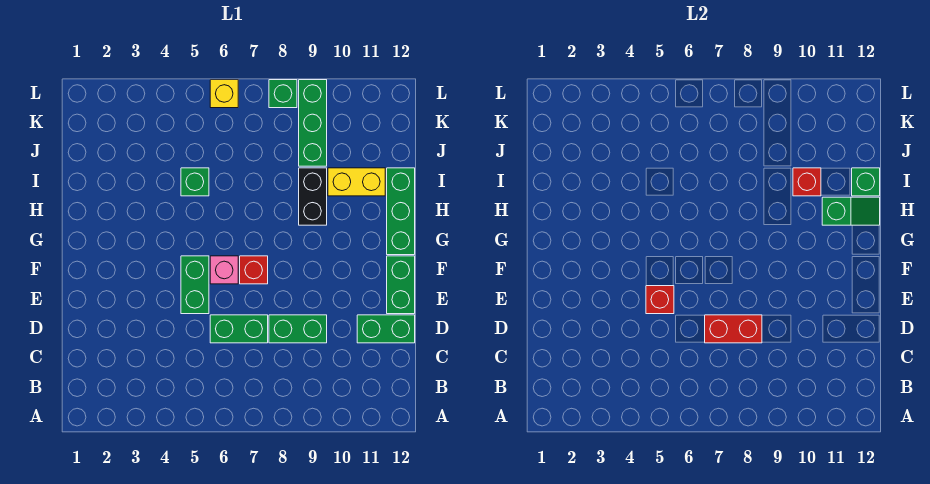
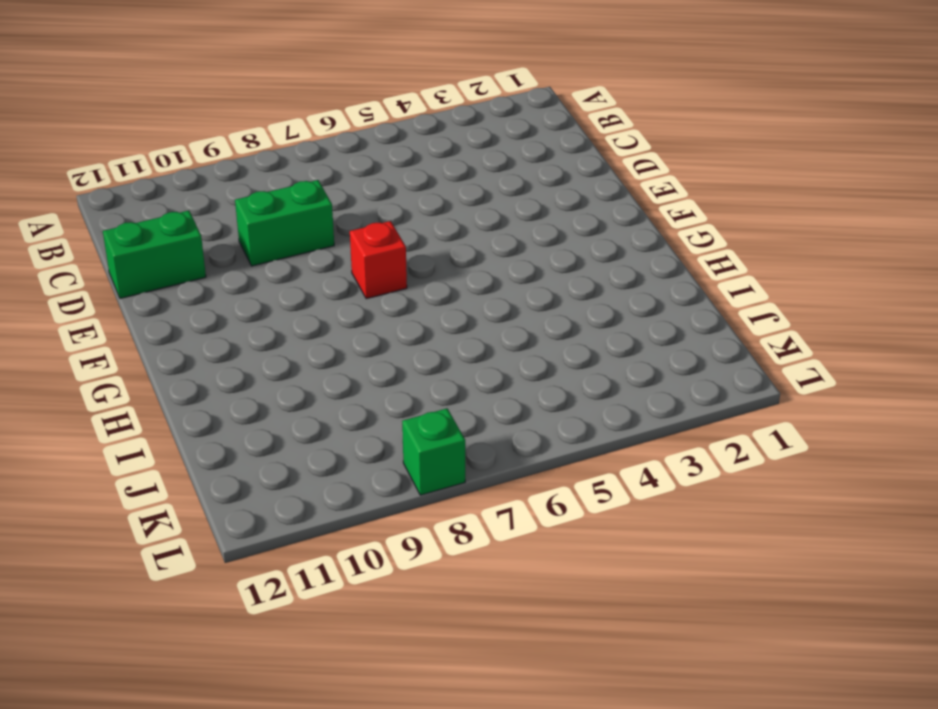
none -> green 1x2 brick [210,315,268,343]
none -> green 1x2 brick [181,256,209,314]
none -> green 1x2 brick [387,256,415,314]

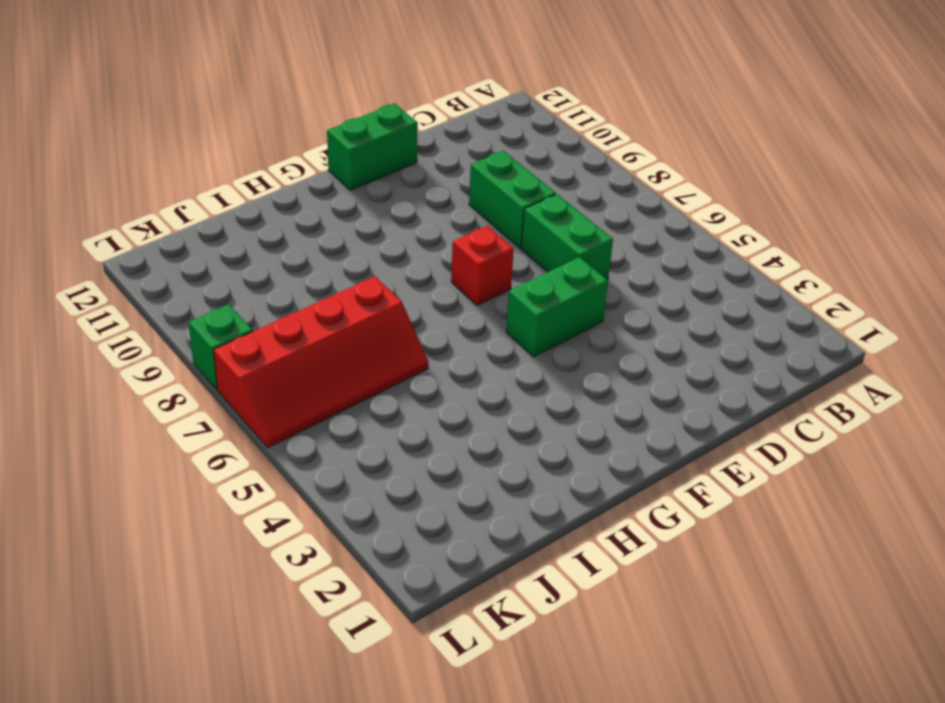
red 2x4 slope [213,277,428,447] -> yellow 1x1 brick [210,80,238,108]
none -> green 1x2 brick [357,315,415,343]
none -> pink 1x1 brick [210,256,238,284]
none -> green 1x3 brick [387,168,415,255]

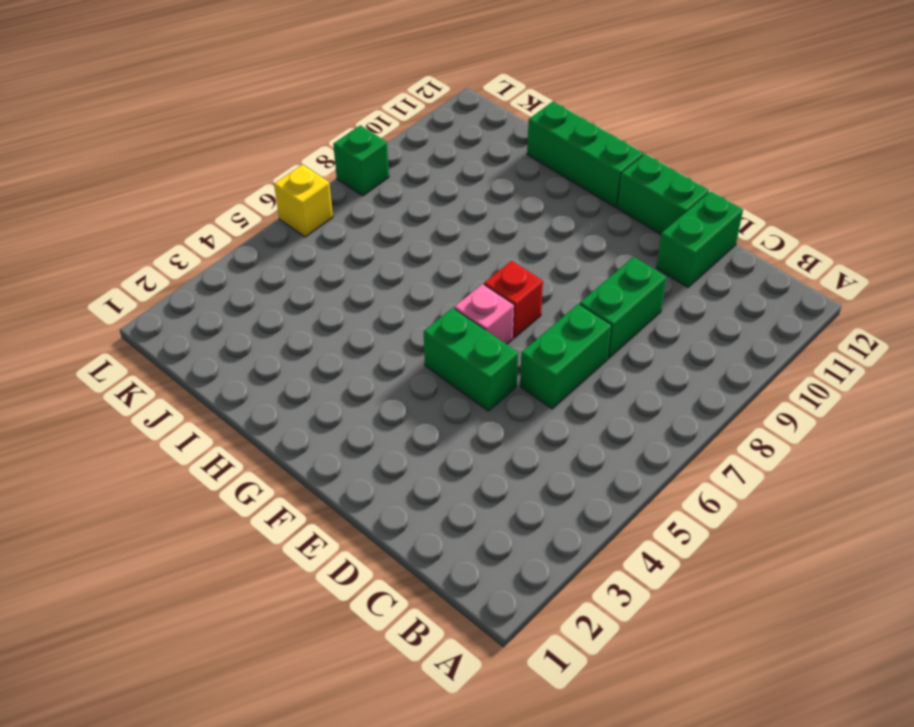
none -> black 1x2 brick [299,168,327,225]
none -> green 1x1 brick [181,168,209,196]
none -> yellow 1x2 brick [328,168,385,196]

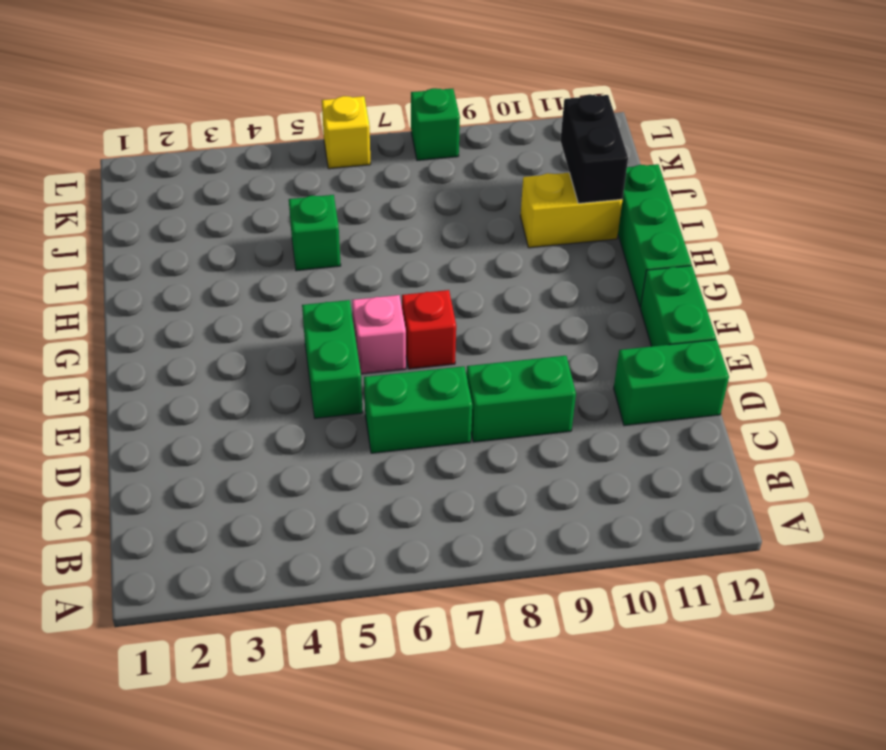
black 1x2 brick [560,95,628,203] -> black 1x2 brick moved to [299,168,327,225]
none -> green 1x3 brick [299,80,327,166]
none -> red 1x2 brick [705,315,762,343]
none -> red 1x1 brick [646,286,674,314]

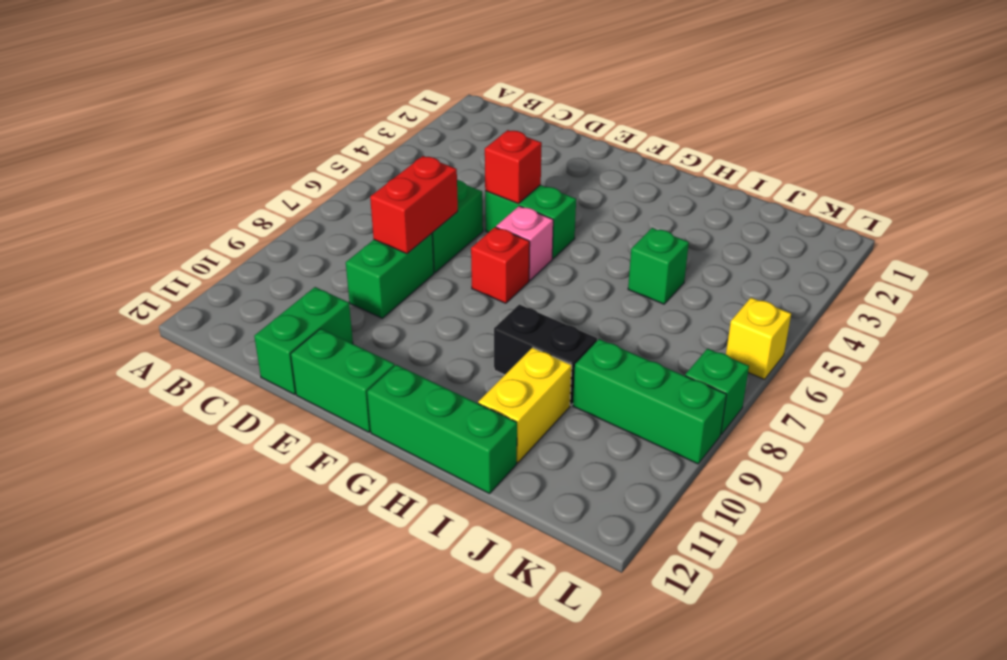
none -> green 1x2 slope [822,197,880,225]
none -> red 1x1 brick [793,168,821,196]
none -> green 1x1 brick [852,168,880,196]

